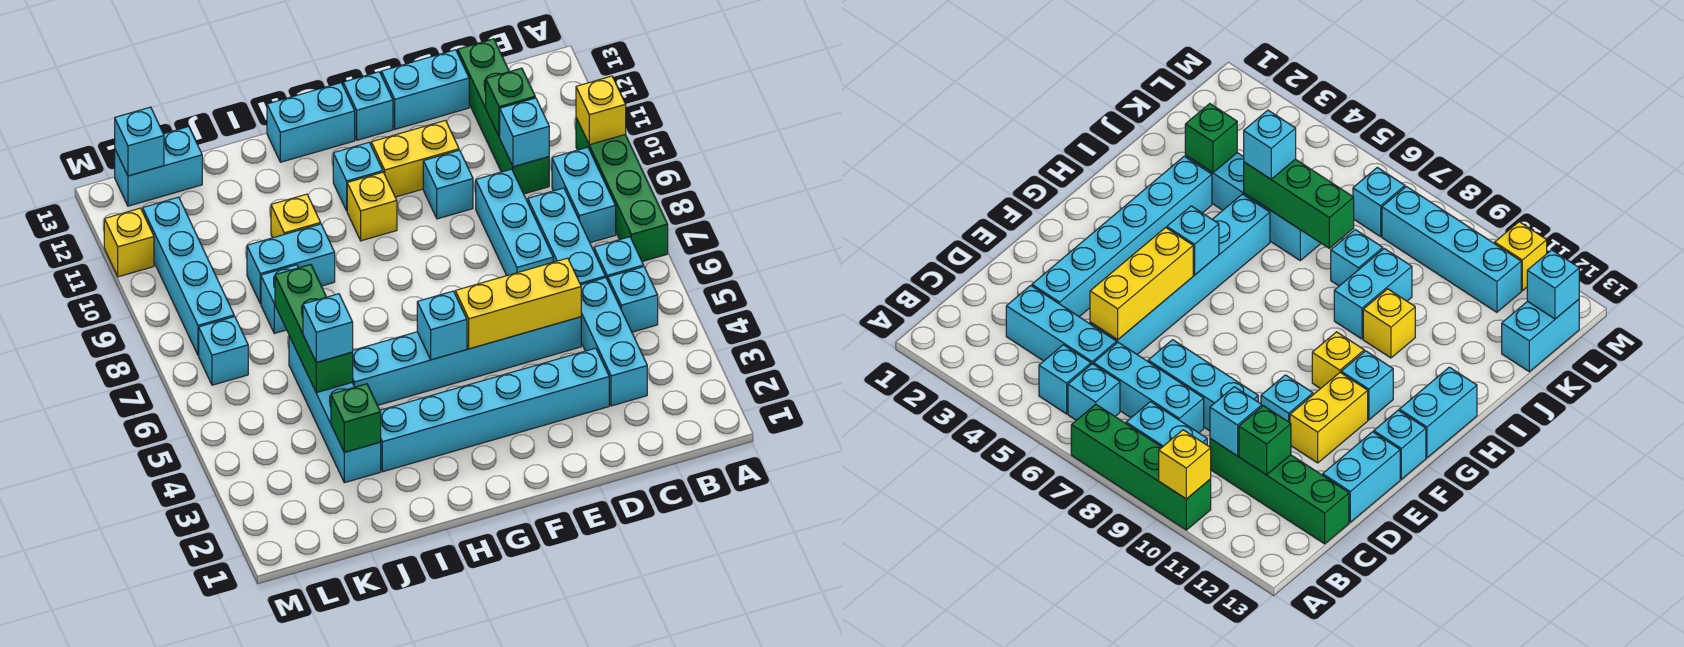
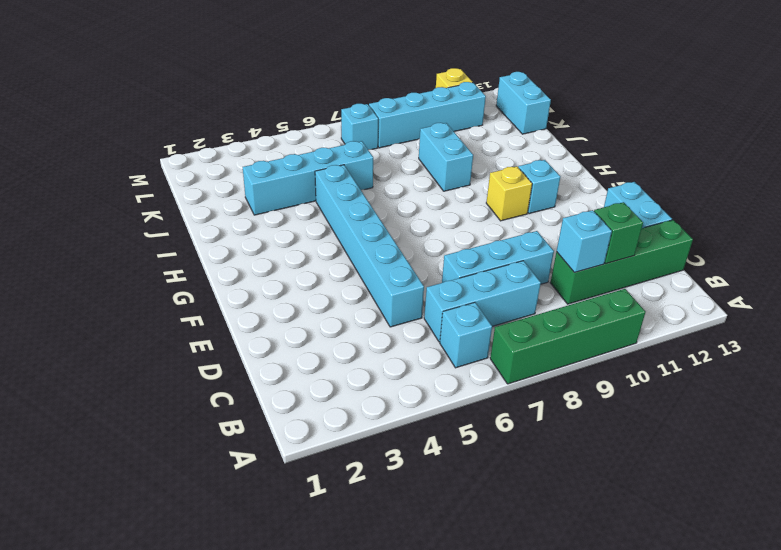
none -> cyan 1x1 brick [608,267,658,332]
none -> cyan 1x2 brick [552,147,616,243]
none -> cyan 1x3 brick [581,278,647,406]
none -> cyan 1x6 brick [380,348,609,472]

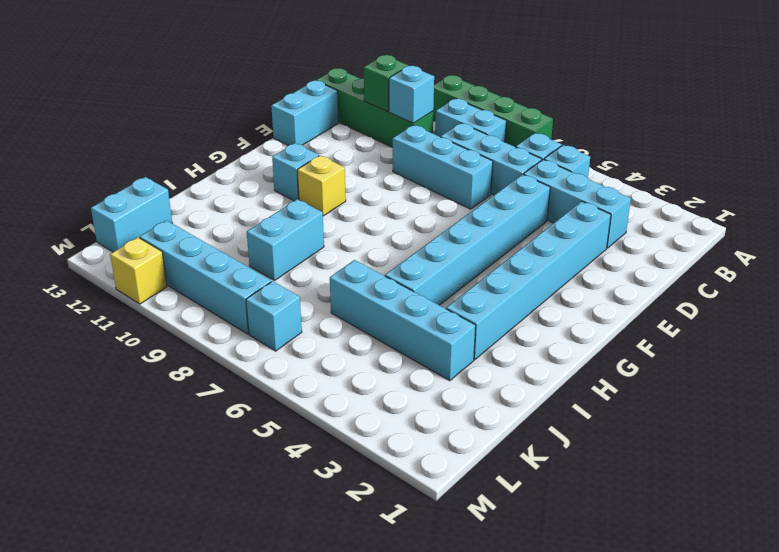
none -> cyan 1x1 brick [423,150,473,219]
none -> yellow 1x2 brick [371,120,459,197]
none -> cyan 1x1 brick [343,72,393,140]
none -> cyan 1x2 brick [267,83,355,162]

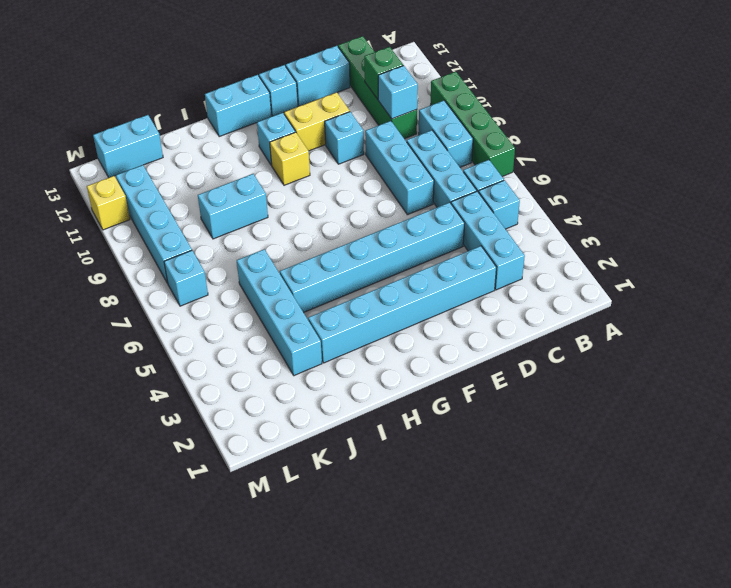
none -> yellow 1x1 brick [271,194,321,238]
none -> cyan 1x1 brick [261,265,298,333]
none -> yellow 1x1 brick [576,76,626,145]
none -> yellow 1x3 brick [455,258,581,349]

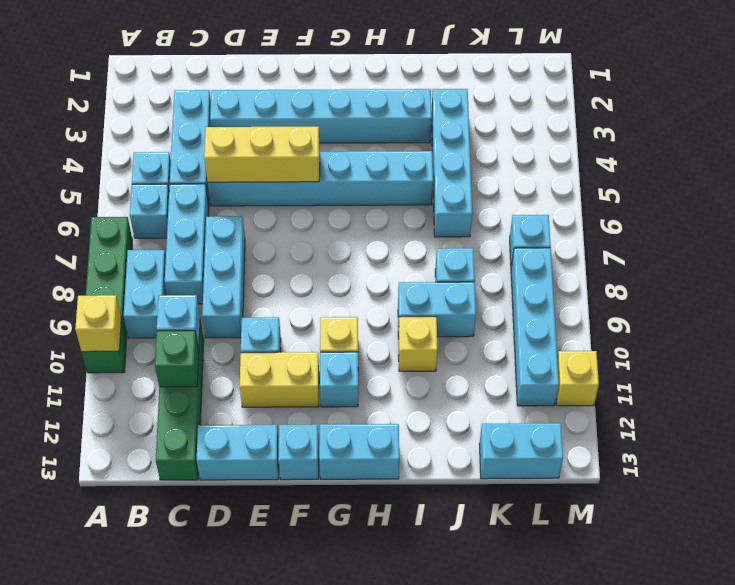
none -> cyan 1x1 brick [417,291,467,360]
none -> green 1x1 brick [331,384,381,452]
none -> green 1x3 brick [275,264,353,393]
none -> cyan 1x1 brick [115,107,164,176]

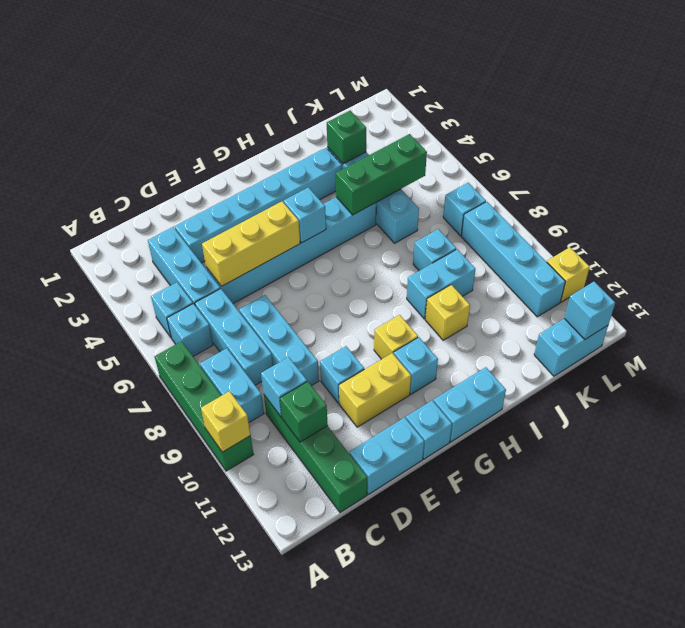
green 1x3 brick [336,134,427,215] -> green 1x3 brick turned to [275,264,353,393]
none -> cyan 1x1 brick [303,294,353,362]

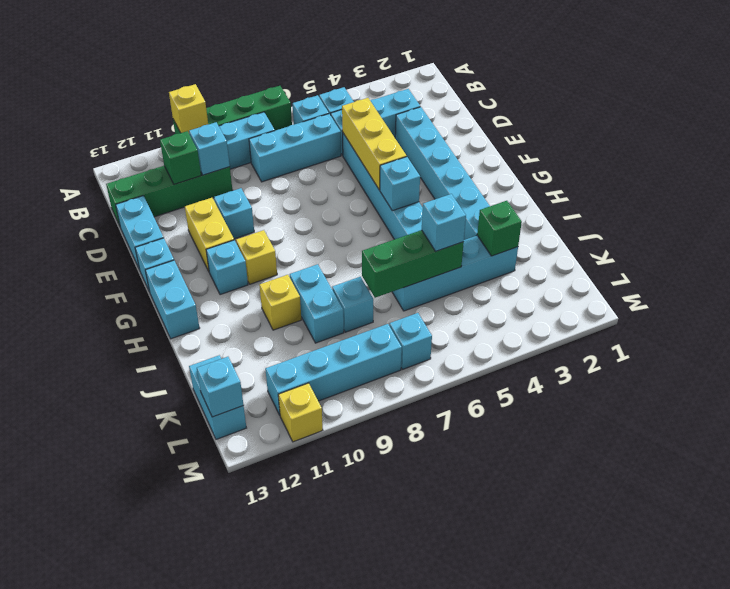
none -> cyan 1x3 brick [476,169,553,276]

